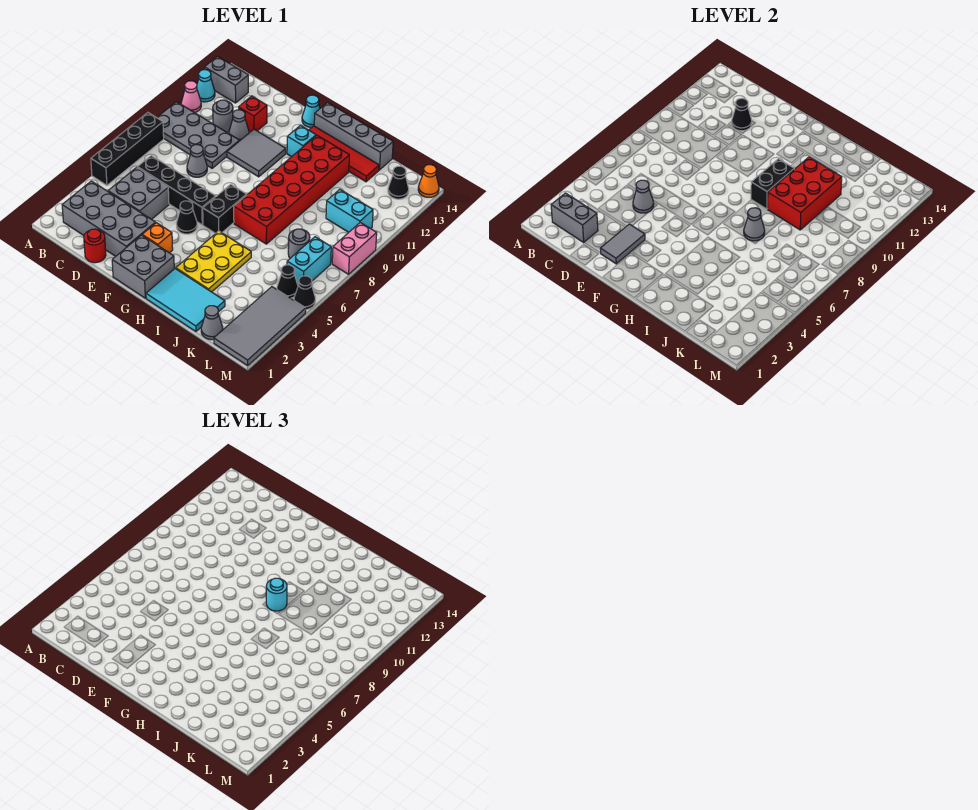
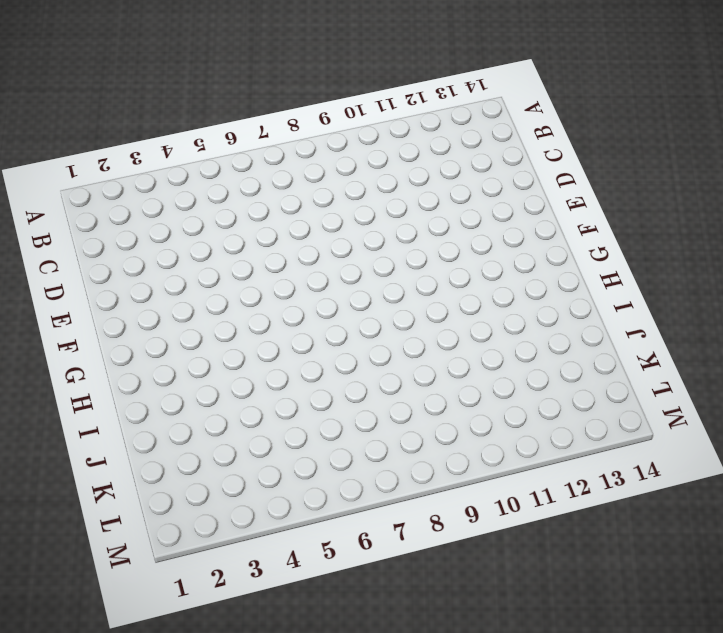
none -> black 1x4 brick [91,113,164,185]
none -> grey 2x4 plate [157,102,239,168]
none -> pink 1x1 cone [181,81,201,113]
none -> cyan 1x1 cone [197,70,215,102]

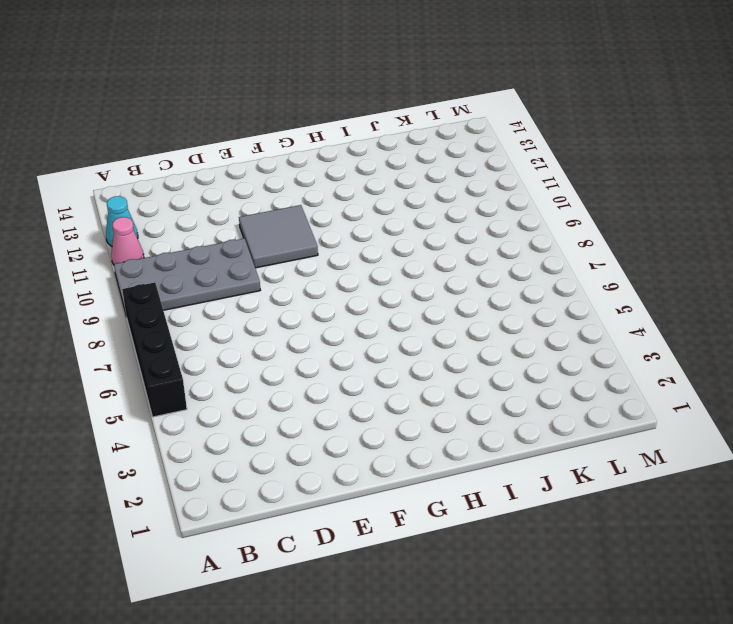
none -> grey 1x2 brick [205,57,248,103]
none -> grey 2x4 brick [62,181,156,256]
none -> grey 2x2 brick [108,167,169,219]
none -> black 1x4 brick [137,156,216,225]

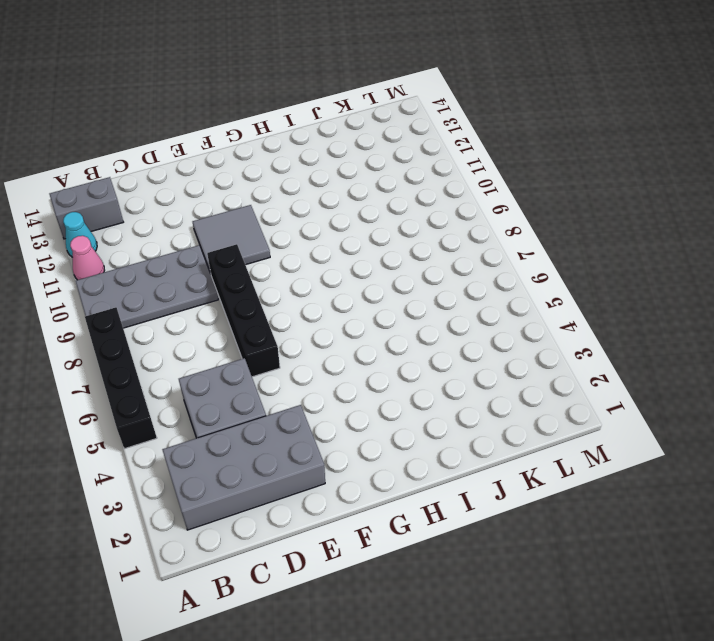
black 1x4 brick [207,244,280,377] -> black 1x4 brick turned to [137,156,216,225]
none -> grey 1x1 round brick [213,100,233,132]
none -> red 1x1 round brick [84,229,106,263]
none -> grey 1x1 cone [187,145,207,177]
none -> grey 1x1 cone [229,110,249,141]

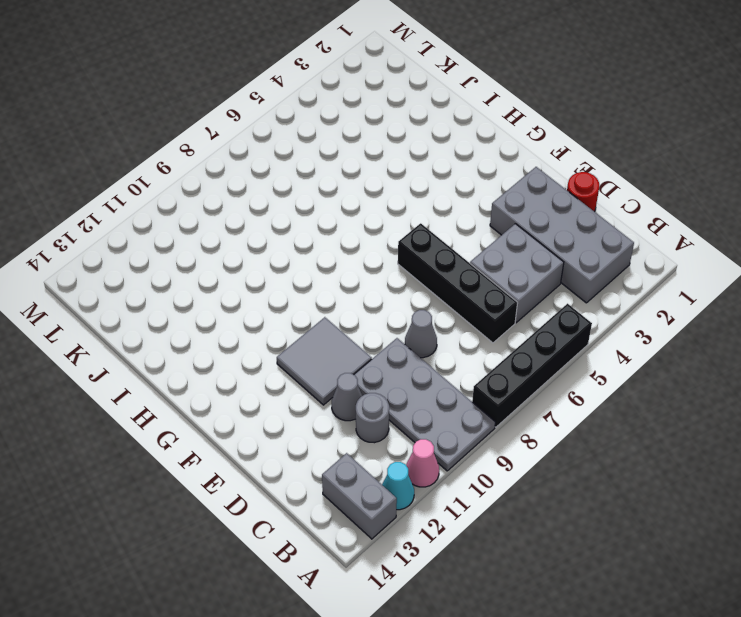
none -> red 1x1 brick [239,96,267,132]
none -> grey 2x2 brick [112,235,174,298]
none -> orange 1x1 brick [142,223,173,253]
none -> black 1x1 cone [176,201,197,234]

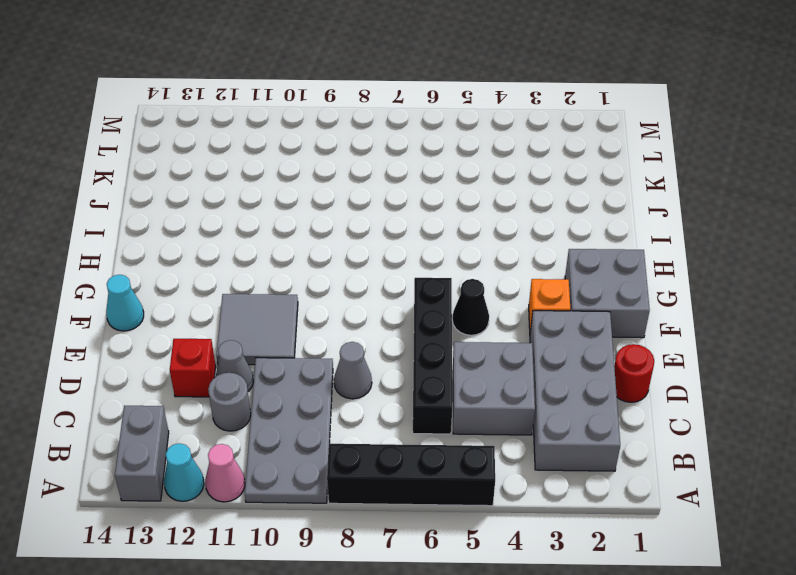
none -> black 1x2 brick [203,184,247,233]
none -> cyan 1x1 brick [287,126,316,157]
none -> red 1x4 tile [309,126,379,182]
none -> grey 1x4 brick [314,103,393,170]

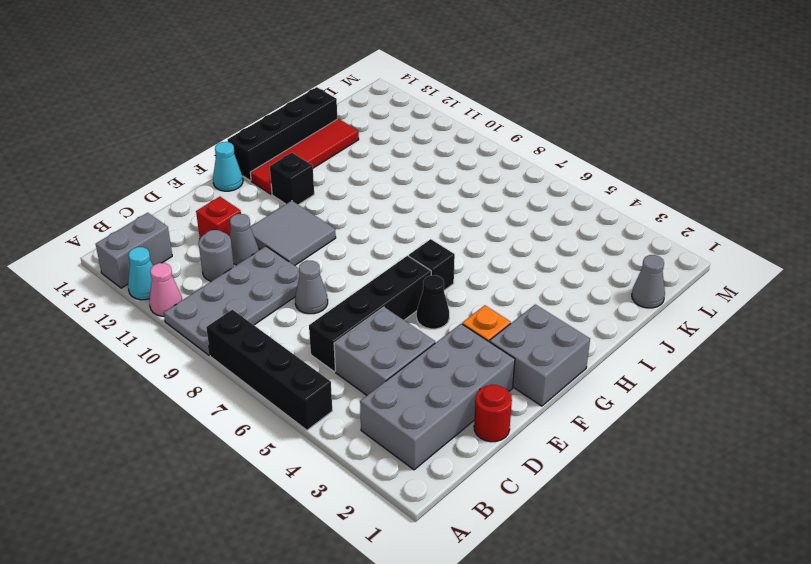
black 1x1 brick [409,239,455,290] -> black 1x2 brick [203,184,247,233]
black 1x1 brick [270,153,314,205] -> cyan 1x1 brick [287,126,316,157]
black 1x4 brick [228,87,337,181] -> grey 1x4 brick [314,103,393,170]
none -> cyan 2x3 tile [146,269,225,331]
none -> yellow 2x3 plate [176,231,251,292]
none -> red 2x6 brick [234,136,349,244]
none -> grey 1x1 round brick [288,229,310,258]

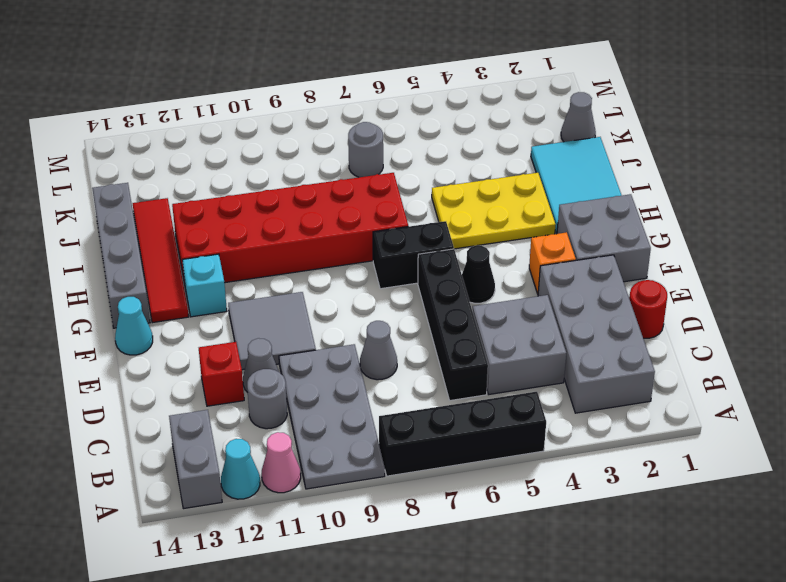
none -> cyan 1x2 brick [326,190,373,232]
none -> grey 2x4 tile [214,287,306,366]
none -> black 1x1 cone [277,265,298,298]
none -> cyan 1x2 brick [287,237,331,285]

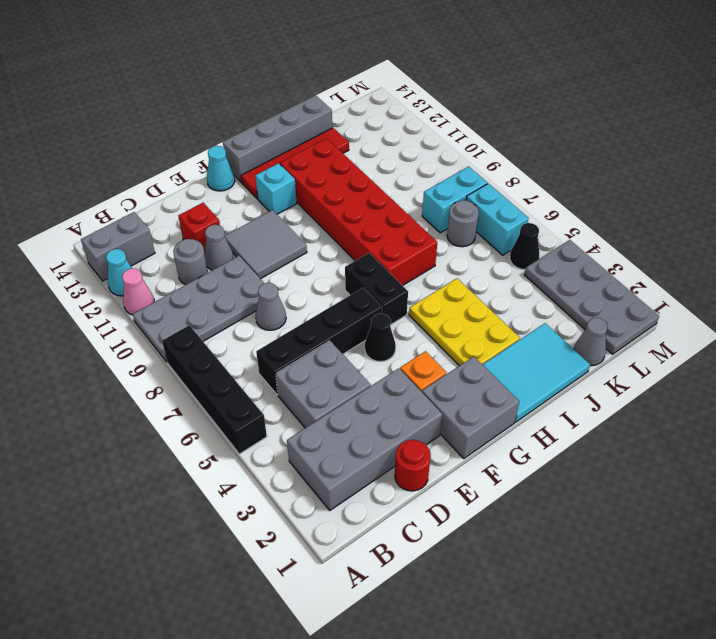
cyan 1x2 brick [422,166,487,233] -> cyan 1x2 brick moved to [326,190,373,232]
grey 2x4 plate [524,240,659,354] -> grey 2x4 tile [214,287,306,366]
none -> black 1x1 cone [388,166,409,199]
none -> black 1x1 cone [294,276,315,310]
none -> pink 1x2 brick [332,223,377,274]
none -> orange 1x1 cone [418,165,439,197]

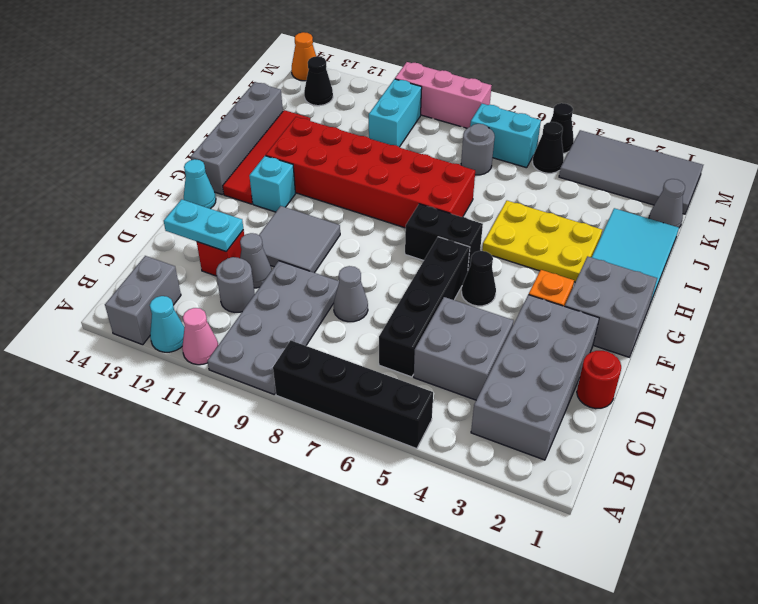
cyan 1x2 plate [164,199,243,252] -> black 1x1 cone [732,98,752,131]
pink 1x3 brick [395,62,492,128] -> pink 1x2 brick [332,223,377,274]
none -> grey 1x2 brick [551,193,598,242]
none -> grey 1x1 cone [633,180,654,213]
none -> grey 1x2 tile [600,224,645,264]
none -> black 1x2 brick [751,159,794,209]

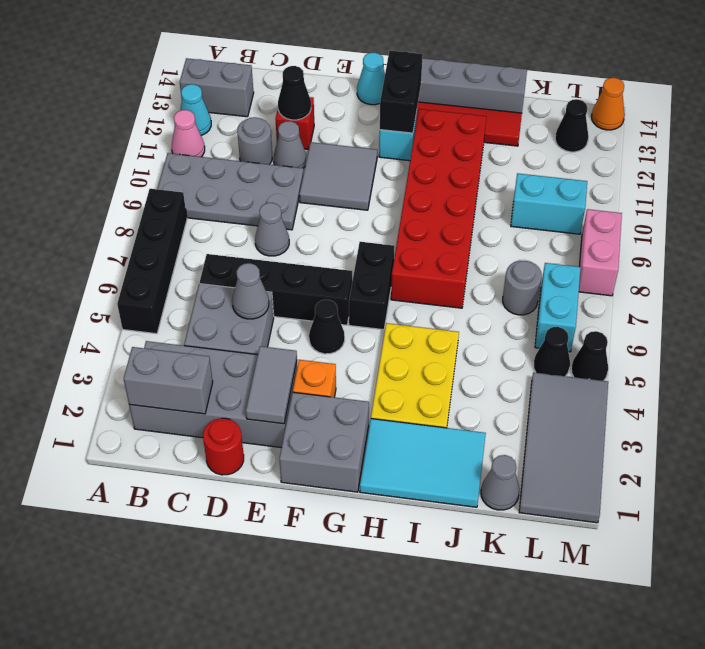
black 1x2 brick [380,51,423,133] -> black 1x2 brick moved to [751,159,794,209]
none -> grey 1x1 cone [744,208,765,241]
none -> red 2x3 brick [768,157,842,230]
none -> cyan 1x1 round brick [266,578,287,611]

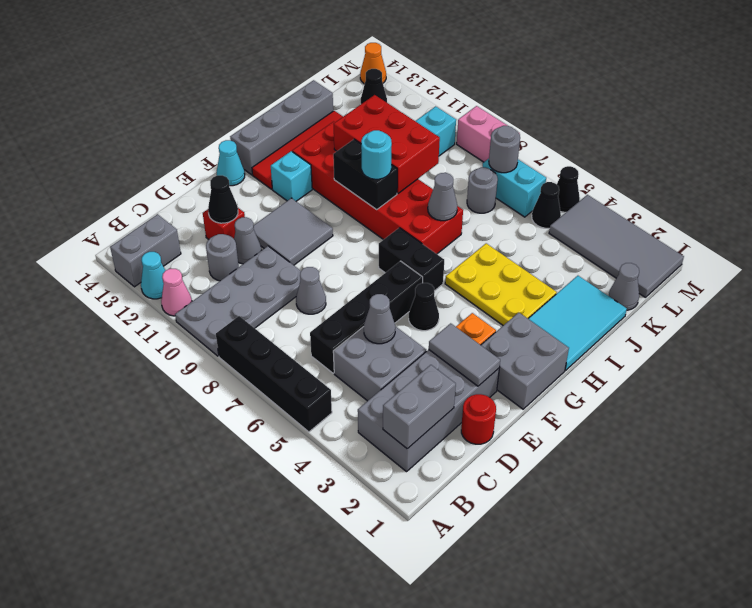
grey 1x1 round brick [489,126,520,173] -> none

